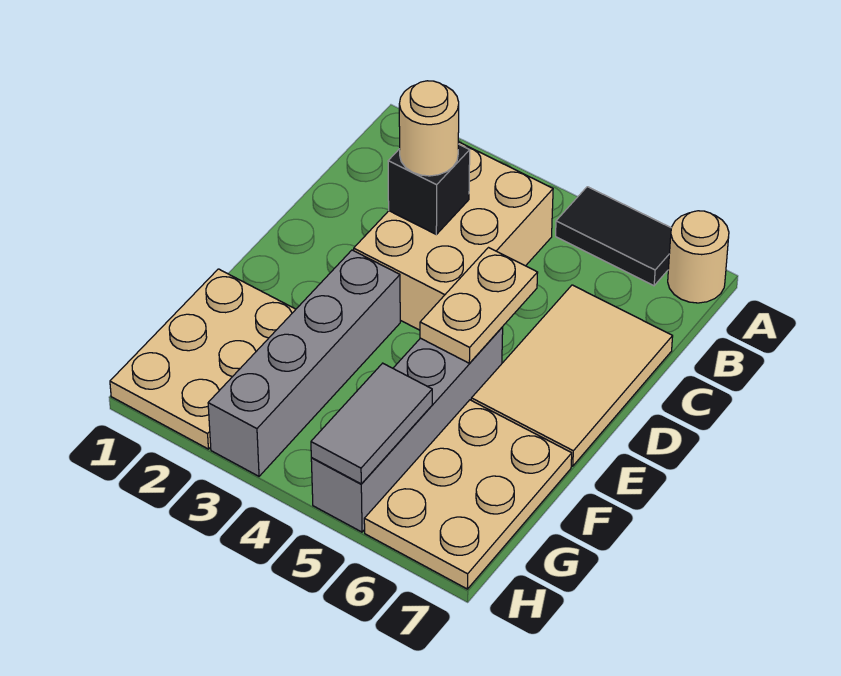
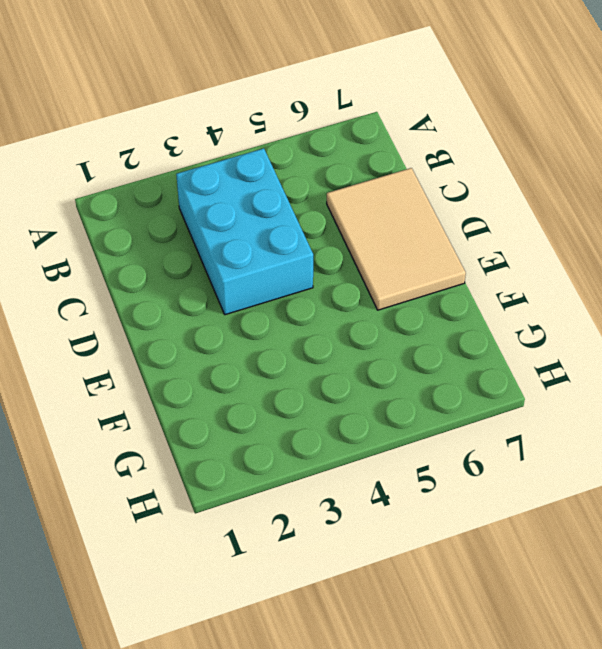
cyan 2x3 brick [176,148,313,315] -> tan 2x3 brick [354,142,553,330]
none -> black 1x2 tile [556,187,671,286]
none -> tan 1x1 round brick [668,211,729,303]
none -> grey 1x4 brick [208,250,400,476]

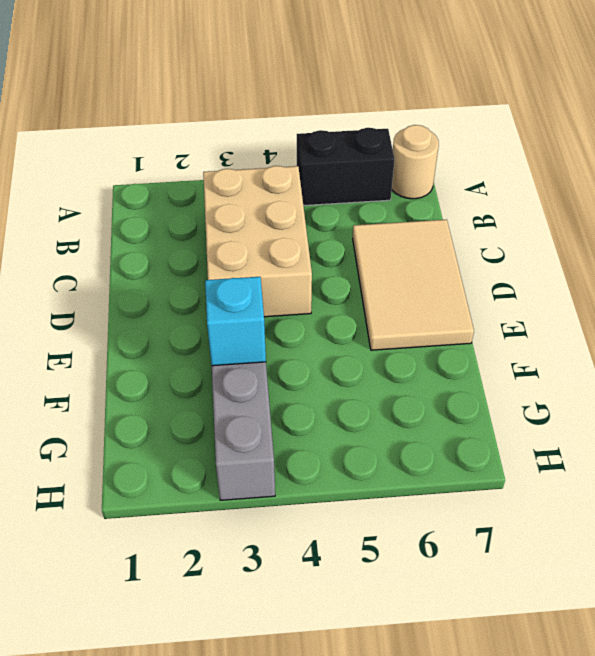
black 1x2 brick [297,128,395,206] -> black 1x2 tile [556,187,671,286]
cyan 1x1 brick [205,277,266,366] -> none
none -> grey 1x4 brick [311,327,503,532]
none -> tan 2x3 plate [110,269,296,449]
none -> tan 2x3 plate [364,400,572,589]

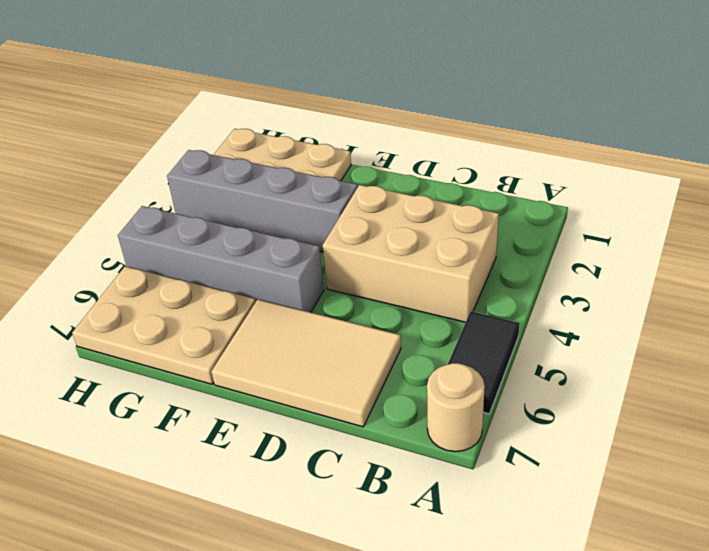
none -> black 1x1 brick [388,144,470,234]
none -> tan 1x2 plate [420,248,538,363]
none -> grey 1x2 tile [311,363,432,484]

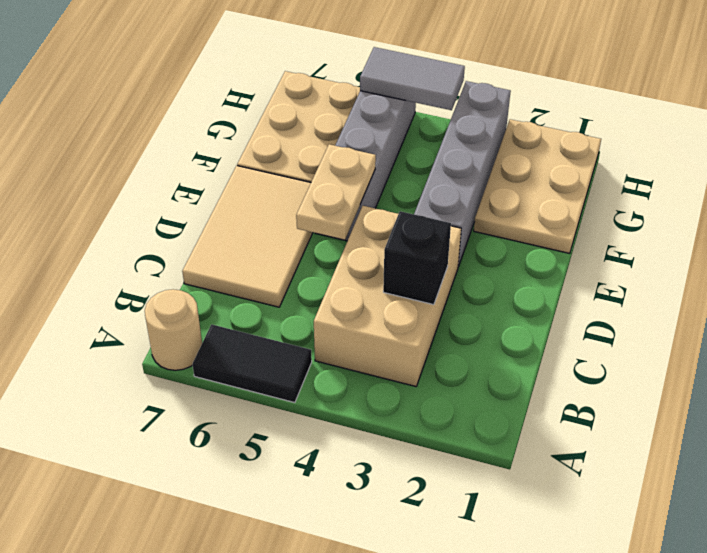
grey 1x2 tile [360,47,465,110] -> grey 1x2 tile turned to [311,363,432,484]
none -> tan 1x1 round brick [399,81,459,176]

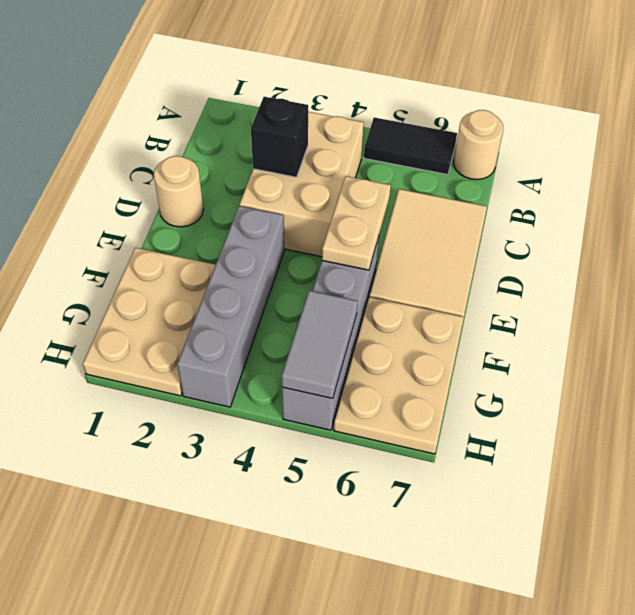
tan 1x1 round brick [154,156,203,227] -> tan 1x1 round brick moved to [399,81,459,176]

